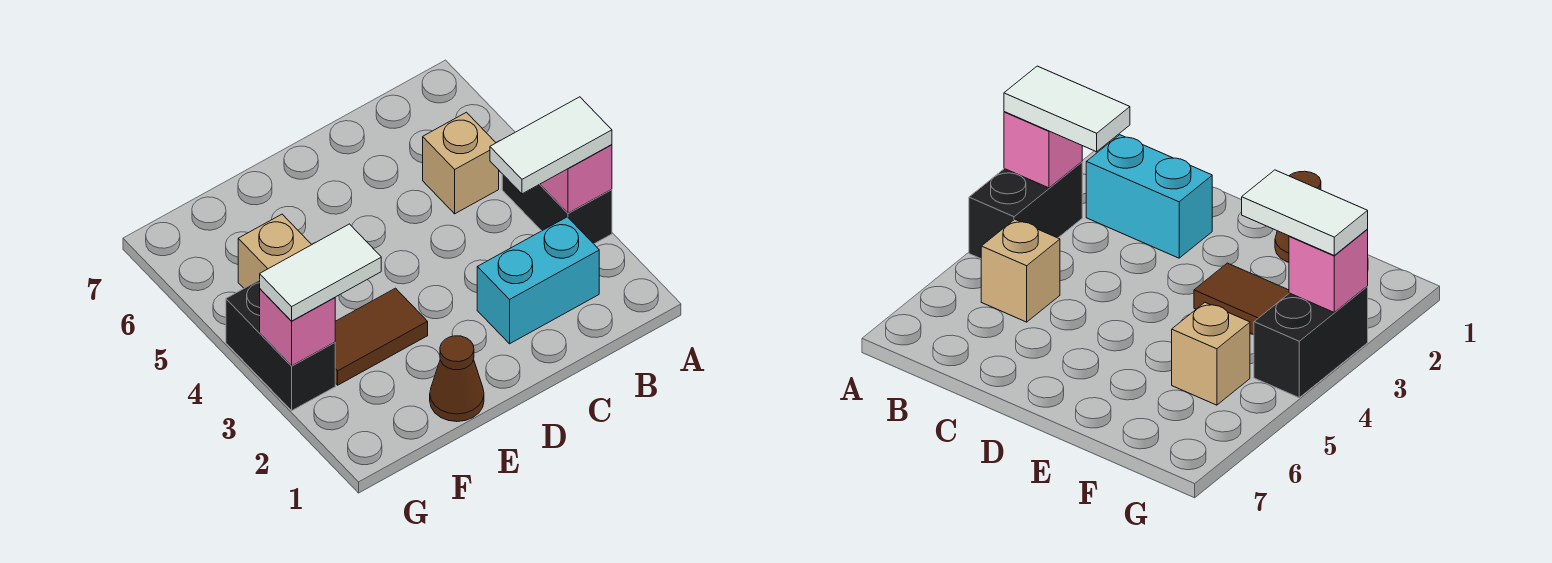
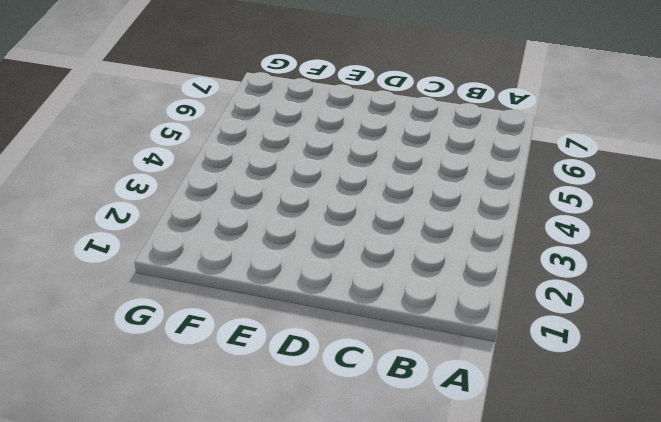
none -> black 1x2 brick [502,174,612,244]
none -> cyan 1x2 brick [477,217,599,344]

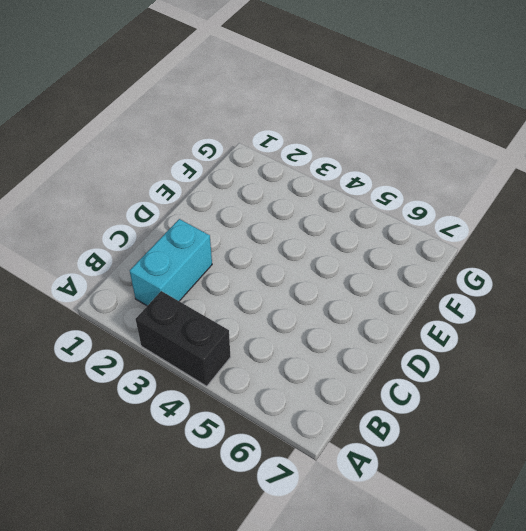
none -> tan 1x1 brick [423,112,499,214]
none -> brown 1x1 cone [430,336,484,422]

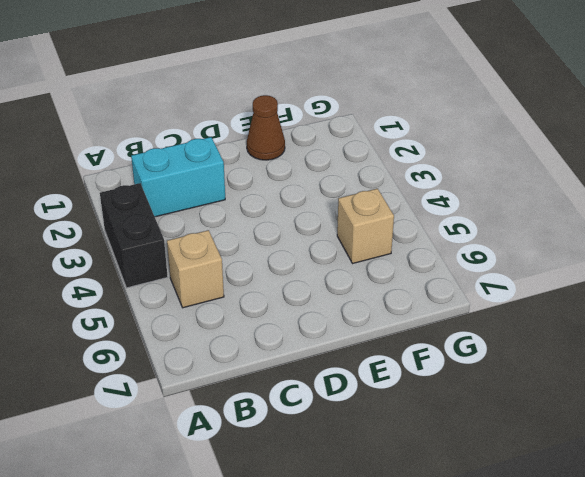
none -> brown 1x2 tile [335,288,428,385]
none -> black 1x2 brick [226,280,335,411]

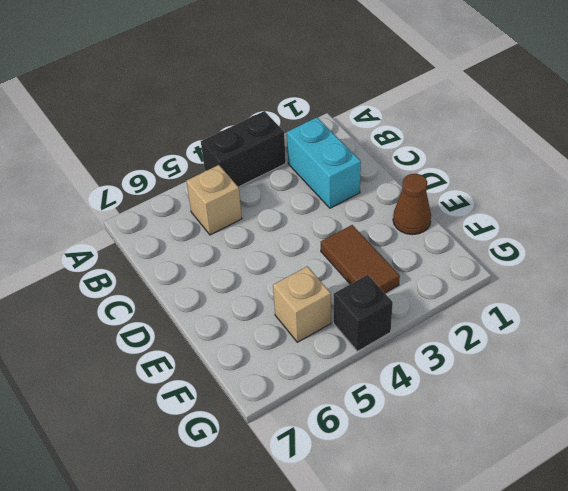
black 1x1 brick [334,275,393,351] -> black 1x2 brick [226,280,335,411]
none -> pink 1x1 brick [540,145,612,213]
none -> pink 1x1 brick [260,289,335,366]

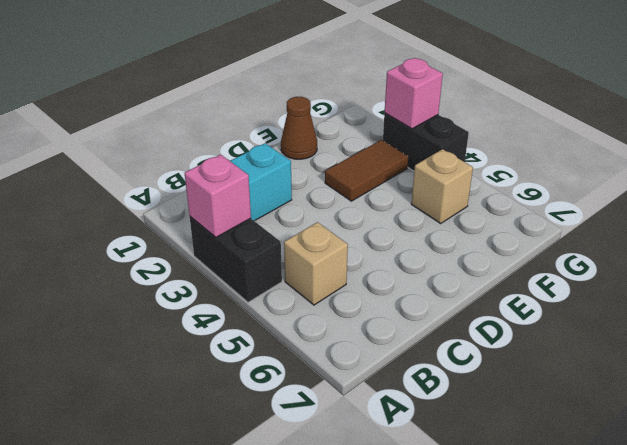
none -> white 1x2 tile [490,97,612,194]
none -> white 1x2 tile [260,224,381,321]

